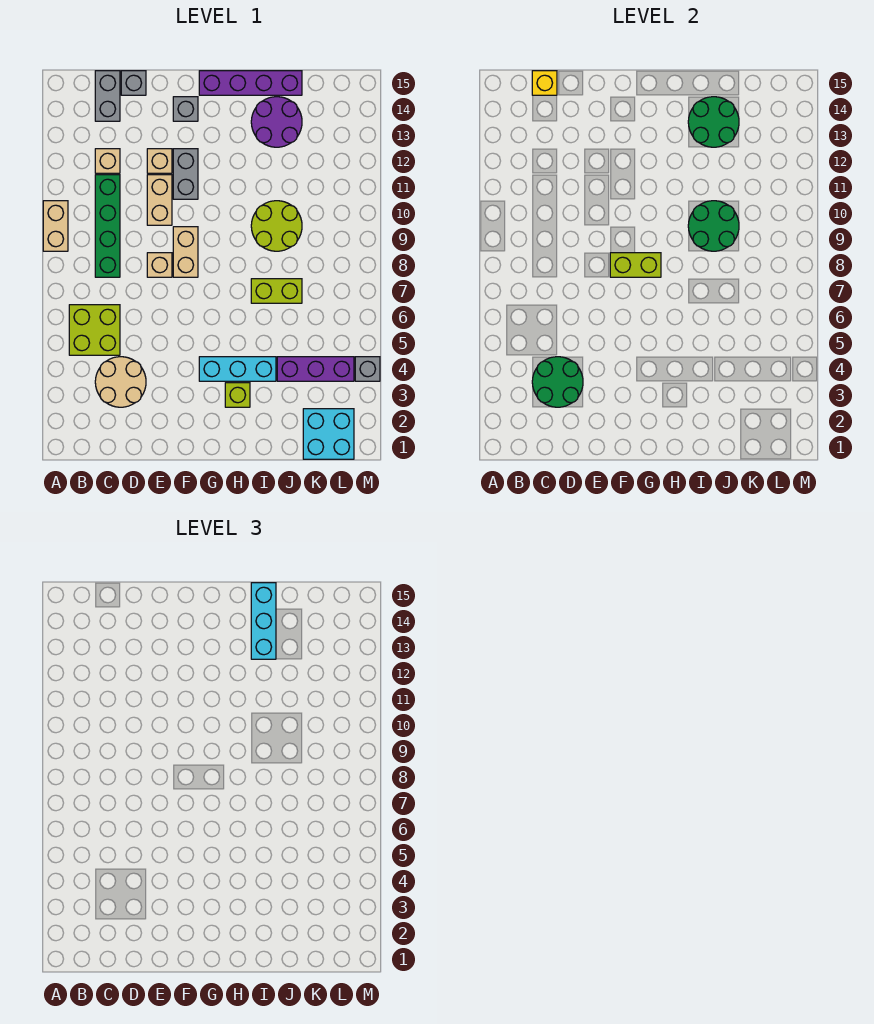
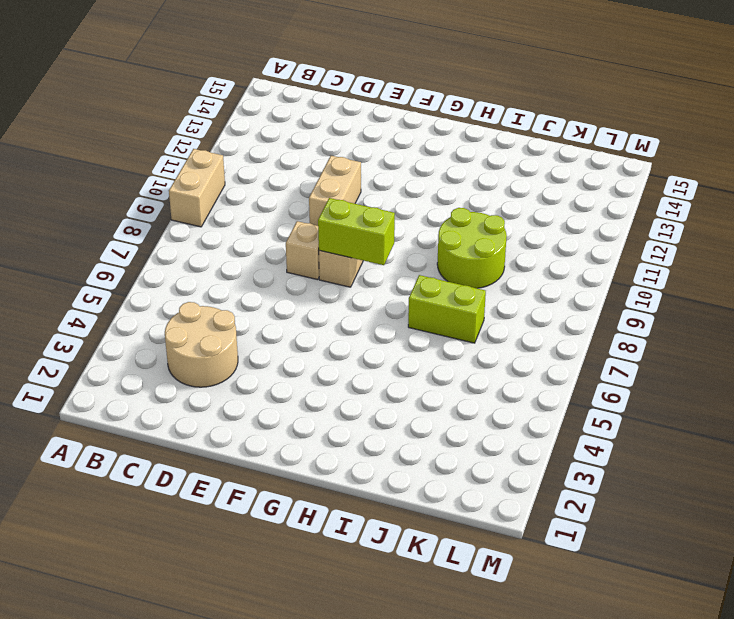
none -> lime 2x2 brick [69,305,120,355]
none -> green 1x4 brick [95,175,120,277]
none -> tan 1x1 brick [95,149,120,173]

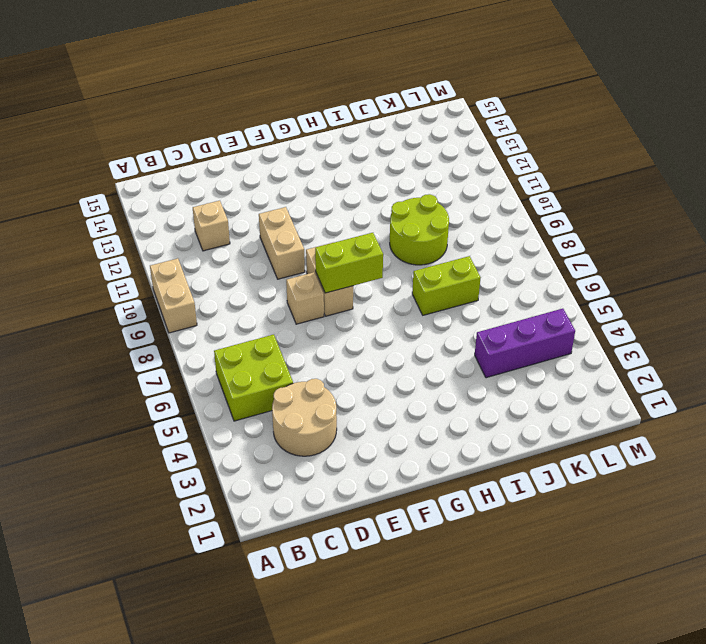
none -> green 1x4 brick [95,175,120,277]
none -> grey 1x2 brick [95,71,120,121]
none -> grey 1x1 brick [121,71,146,95]

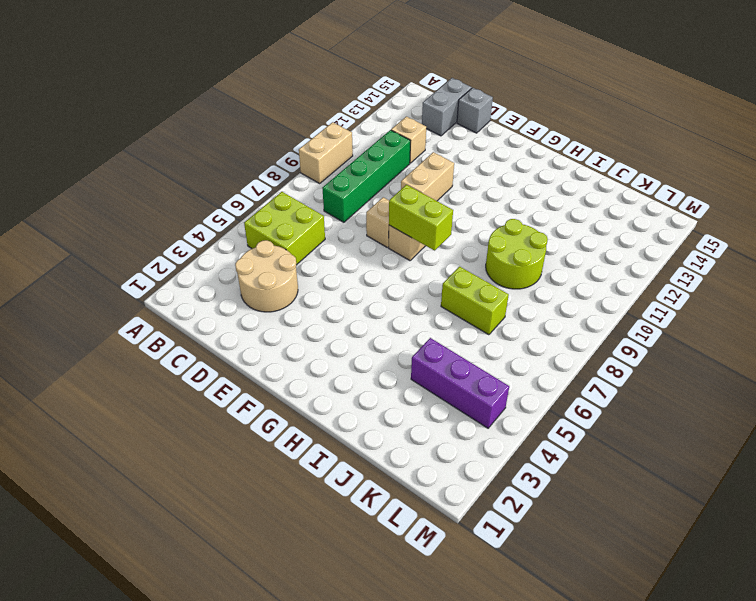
none -> tan 1x1 brick [147,149,172,173]
none -> grey 1x2 brick [173,149,198,199]
none -> grey 1x1 brick [173,97,198,121]

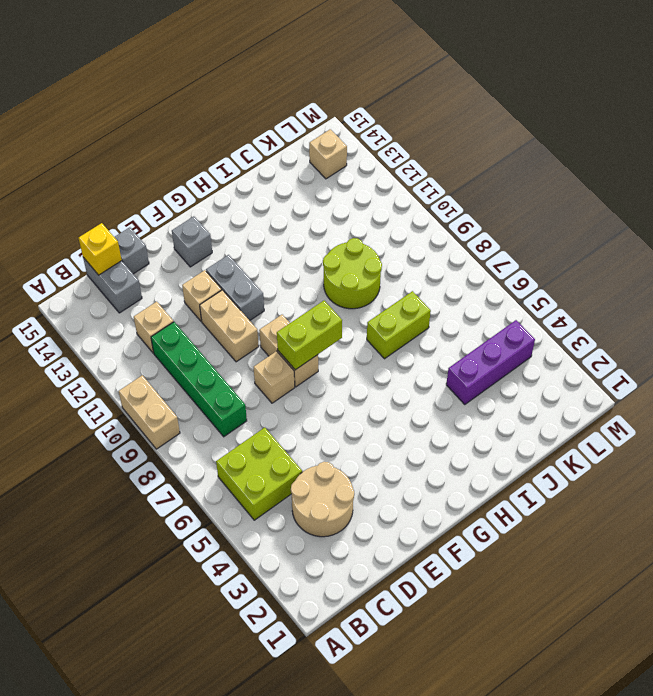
tan 1x1 brick [309,129,347,179] -> none
none -> cyan 1x3 brick [199,357,276,381]
none -> purple 1x4 brick [199,71,302,95]
none -> lime 1x1 brick [225,383,250,407]

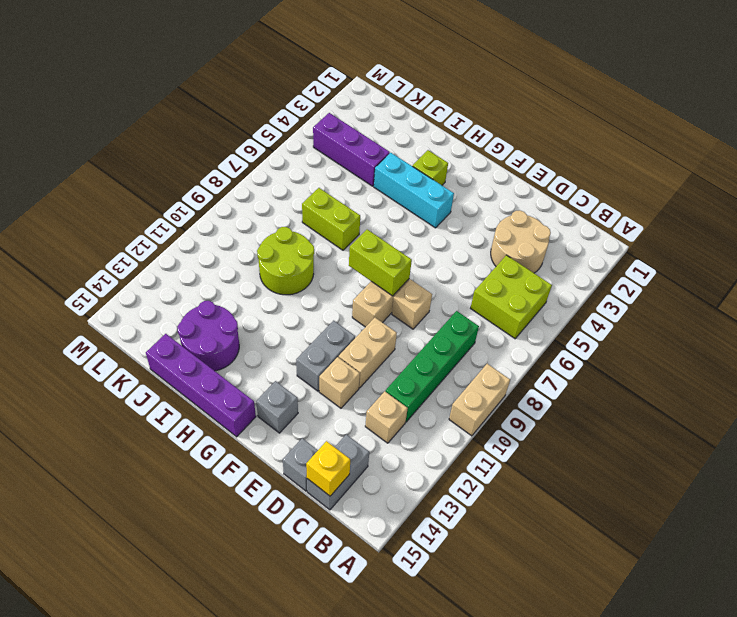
none -> cyan 2x2 brick [303,409,354,459]
none -> grey 1x1 brick [355,357,380,381]
none -> green 2x2 round brick [532,357,583,407]

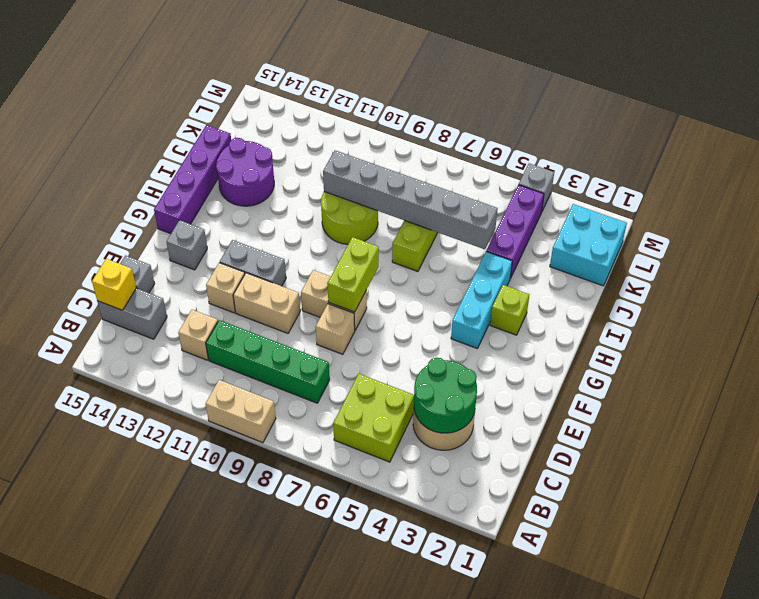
grey 1x6 brick [323,150,498,249] -> green 2x2 round brick [688,201,739,251]
none -> green 2x2 round brick [688,97,739,147]
none -> cyan 1x3 brick [251,583,276,659]

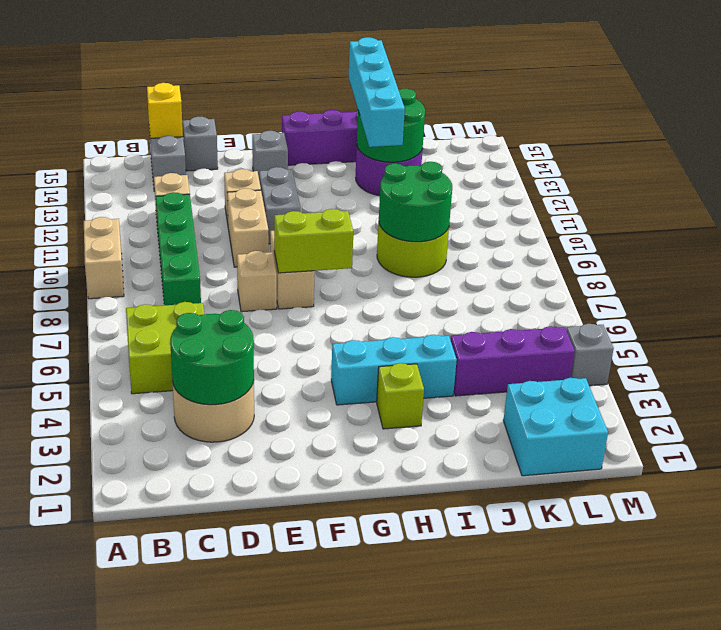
cyan 1x4 brick [349,37,405,147] -> cyan 1x3 brick [251,583,276,659]
none -> lime 1x2 brick [251,279,302,303]

